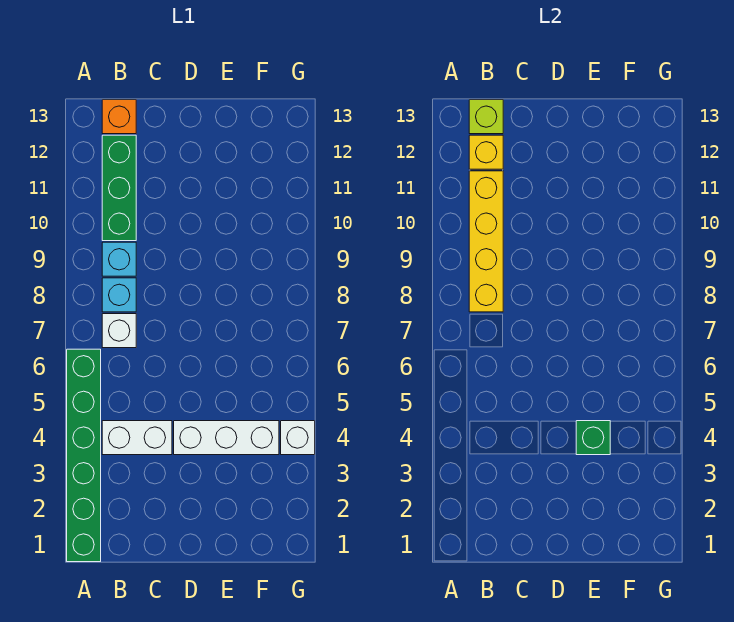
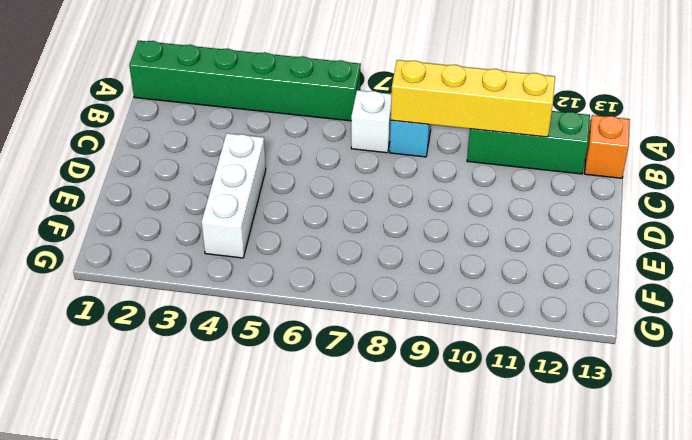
none -> white 1x2 brick [102,421,172,455]
none -> cyan 1x1 brick [102,242,136,276]
none -> white 1x1 brick [281,421,315,455]

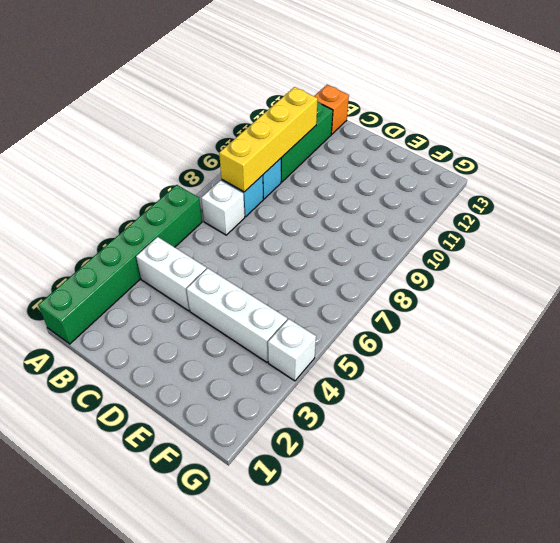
none -> yellow 1x1 brick [469,135,503,169]
none -> lime 1x1 brick [469,100,503,134]
none -> green 1x1 brick [576,421,610,455]

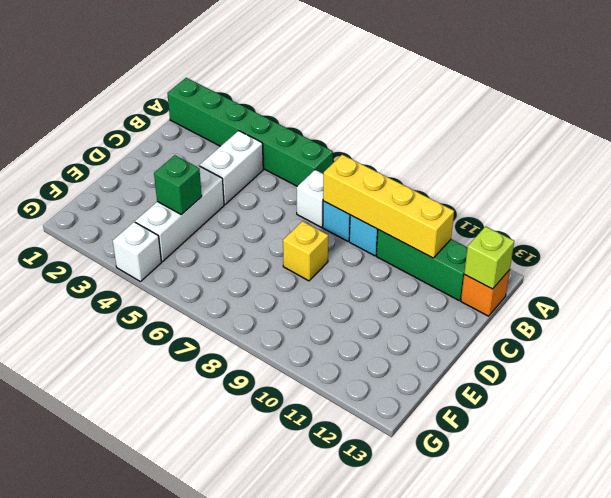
yellow 1x1 brick [283,221,328,281] -> yellow 1x1 brick moved to [469,135,503,169]

